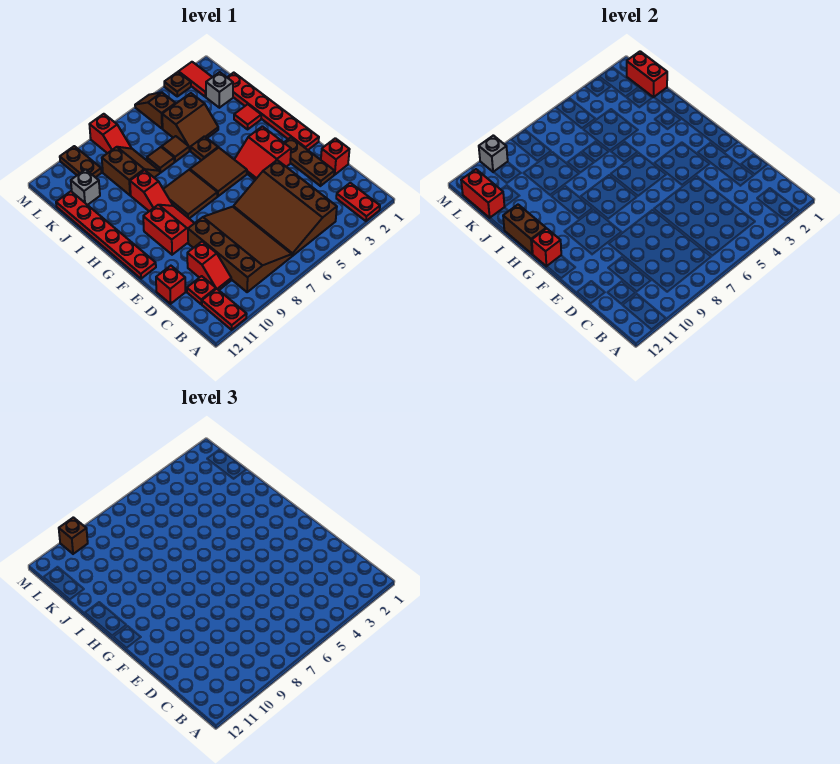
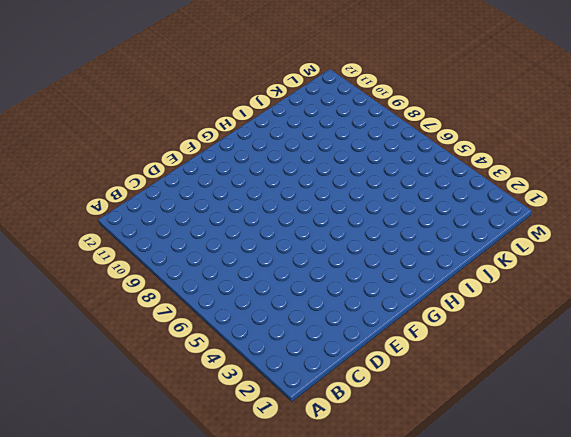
none -> red 1x2 plate [336,183,380,221]
none -> red 1x2 plate [202,289,247,330]
none -> brown 3x4 slope [233,160,337,256]
none -> brown 3x4 slope [188,207,292,292]

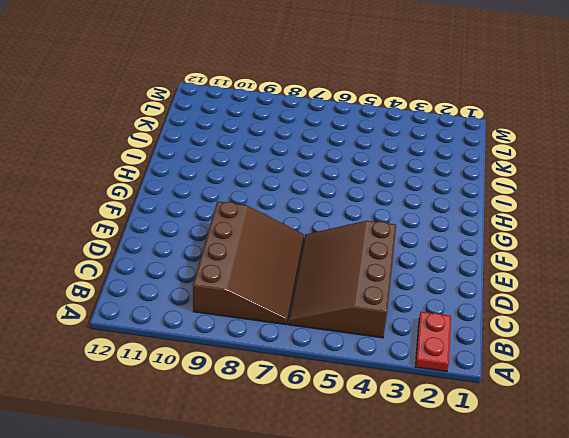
none -> red 1x2 plate [202,289,247,330]
none -> red 1x2 slope [187,242,231,290]
none -> red 1x1 plate [187,276,216,304]
none -> red 1x1 brick [321,138,350,175]

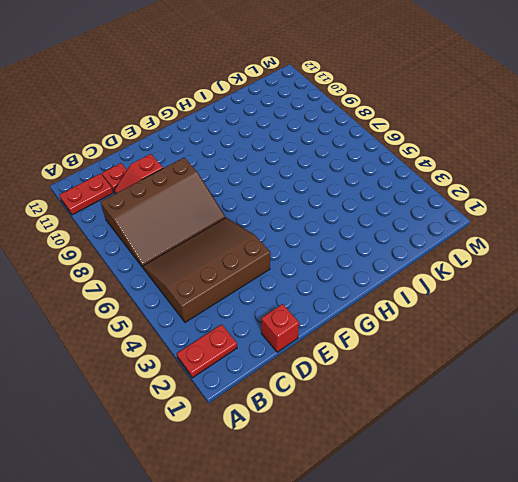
none -> brown 1x3 plate [284,137,334,186]
none -> red 1x1 brick [156,266,185,304]
none -> red 1x6 plate [227,73,319,150]
none -> red 2x2 slope [234,126,291,180]

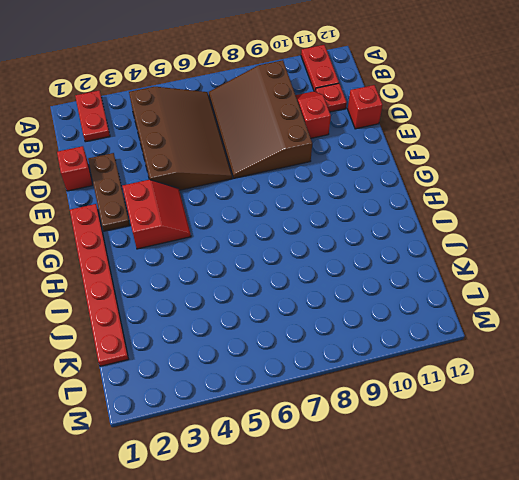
none -> red 2x2 slope [143,205,194,255]
none -> red 1x6 plate [56,191,156,279]
none -> brown 2x2 tile [190,148,247,196]
none -> brown 2x2 tile [163,170,217,218]

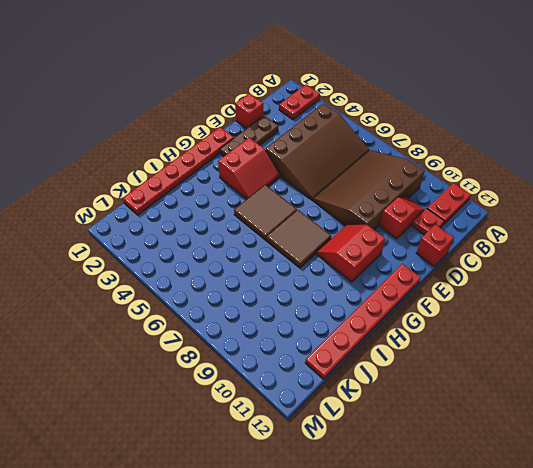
none -> red 1x2 slope [130,170,173,211]
none -> red 1x1 tile [234,104,261,129]
none -> brown 1x1 plate [191,136,218,160]
none -> brown 2x2 slope [162,93,218,151]

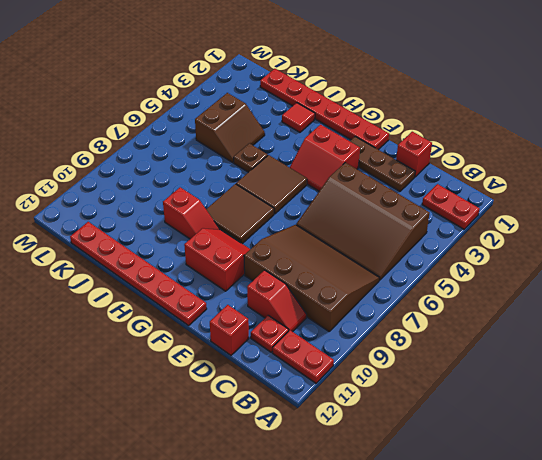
none -> brown 1x1 tile [162,136,189,162]
none -> brown 1x1 tile [147,147,174,173]
none -> brown 2x2 slope [102,147,160,195]
none -> grey 1x1 brick [206,72,233,108]

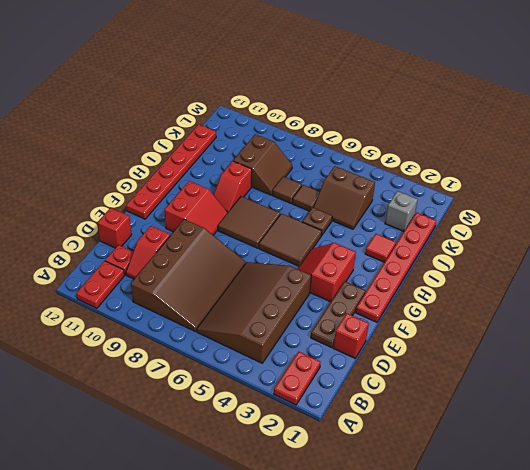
none -> grey 1x1 brick [71,169,100,205]
none -> red 1x2 tile [179,62,212,97]
none -> brown 1x2 slope [135,92,176,129]
none -> red 1x2 slope [89,114,131,153]

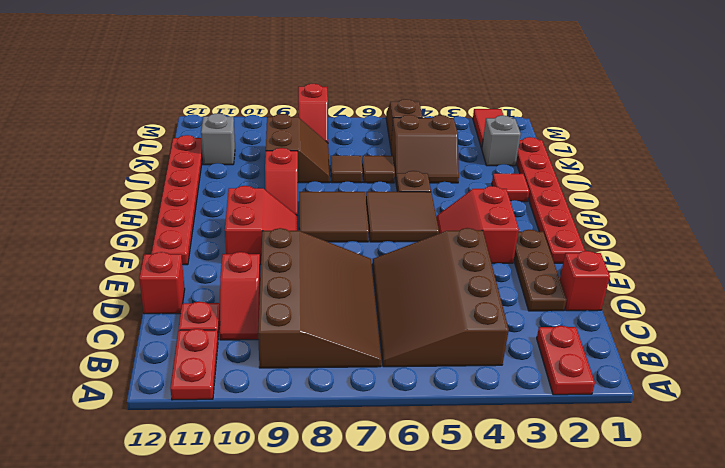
none -> brown 1x2 plate [60,146,101,177]
none -> brown 1x1 plate [164,72,191,96]
none -> red 1x1 brick [532,229,561,266]
none -> brown 1x2 brick [503,205,546,254]

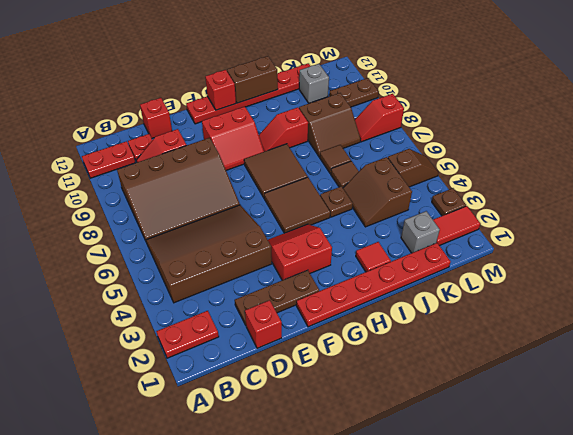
none -> red 1x2 brick [627,51,667,97]
none -> red 1x2 brick [461,169,505,218]
none -> grey 1x1 brick [479,135,508,172]
none -> brown 1x1 brick [59,517,88,554]

